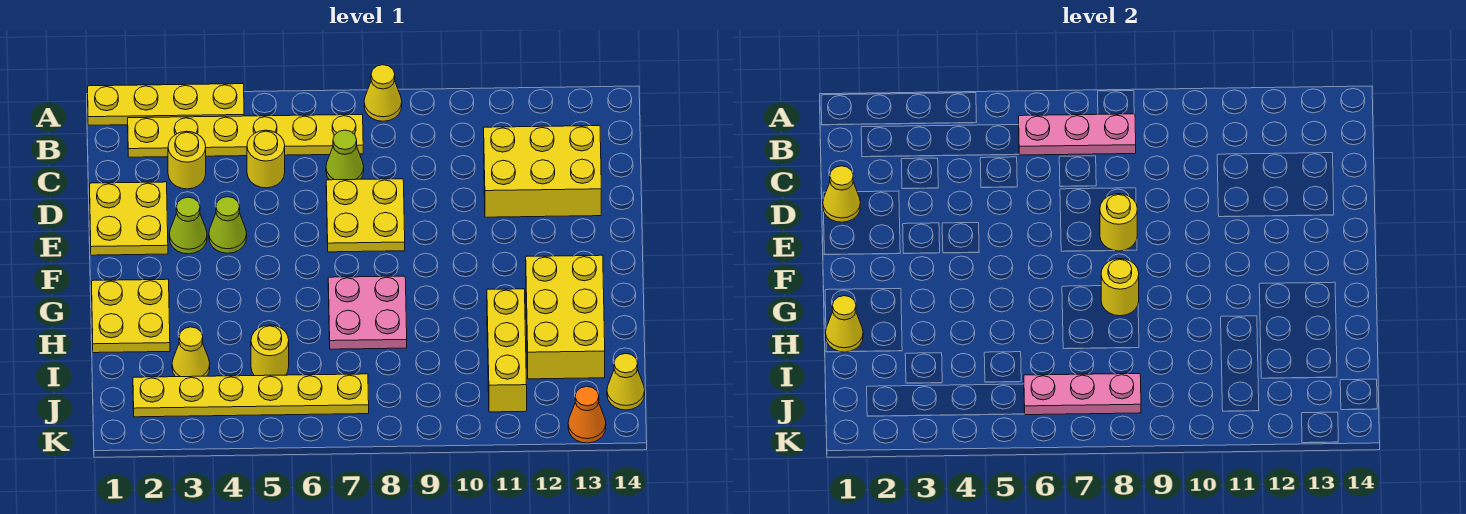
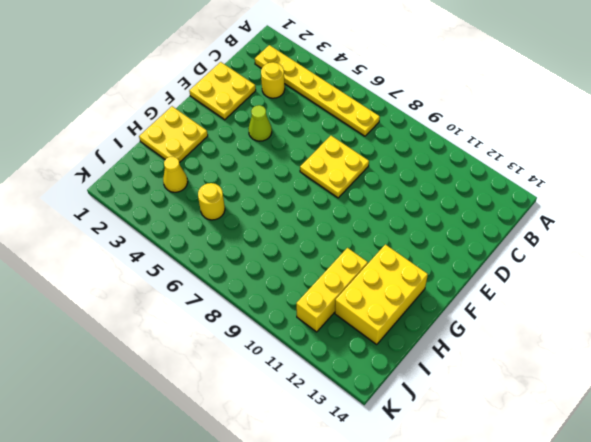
none -> yellow 1x4 plate [88,84,244,125]
none -> yellow 1x1 cone [364,65,402,121]
none -> yellow 1x1 round brick [247,130,285,188]

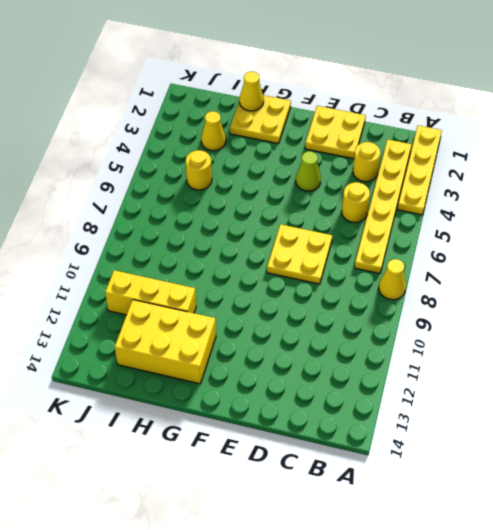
none -> lime 1x1 cone [326,130,364,180]
none -> yellow 2x3 brick [484,126,601,217]
none -> lime 1x1 cone [169,197,207,254]

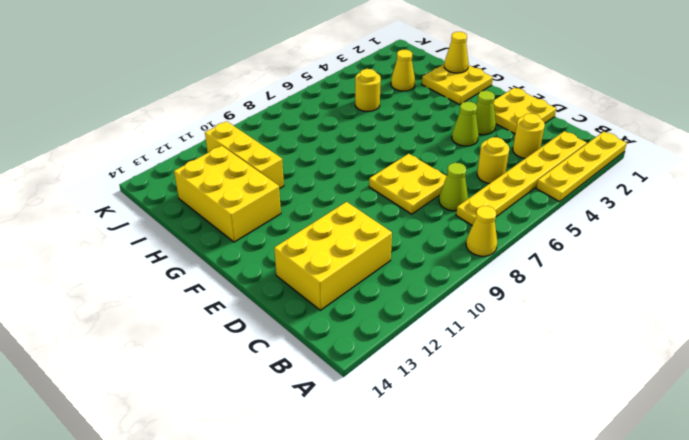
none -> pink 2x2 plate [328,276,407,349]
none -> yellow 1x6 plate [133,374,369,417]
none -> yellow 1x1 cone [607,353,645,410]

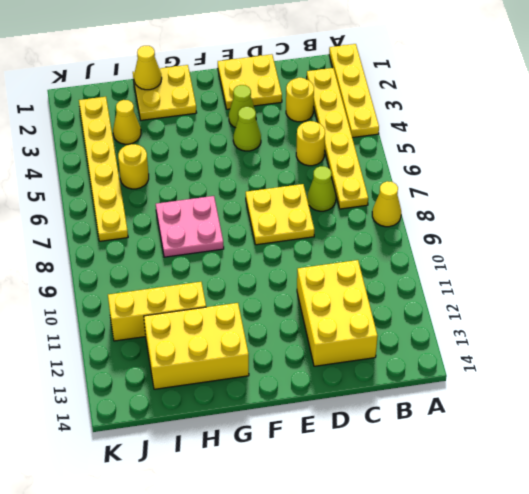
none -> yellow 1x1 cone [607,353,645,410]
none -> orange 1x1 cone [568,386,606,443]
none -> pink 1x3 plate [1019,114,1136,155]

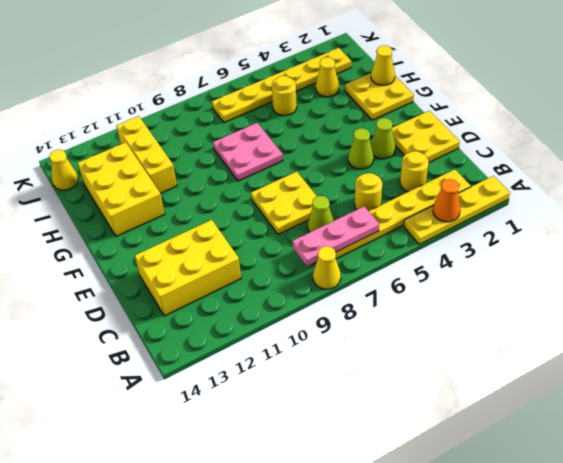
orange 1x1 cone [433,179,460,222] -> orange 1x1 cone moved to [568,386,606,443]
none -> yellow 1x1 cone [823,166,860,222]
none -> yellow 1x1 round brick [1100,194,1137,251]
none -> yellow 1x1 round brick [1101,258,1139,316]

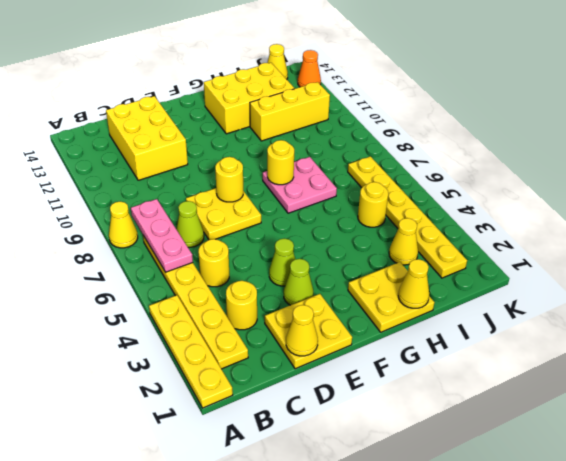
none -> pink 1x3 plate [1024,374,1141,415]

